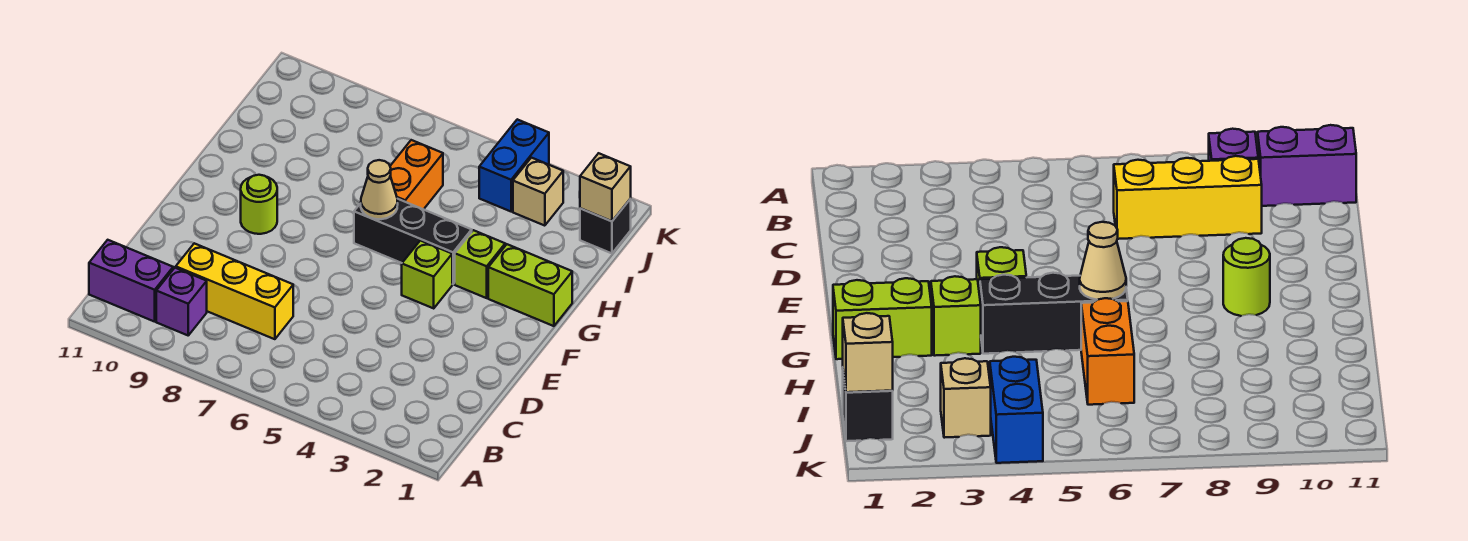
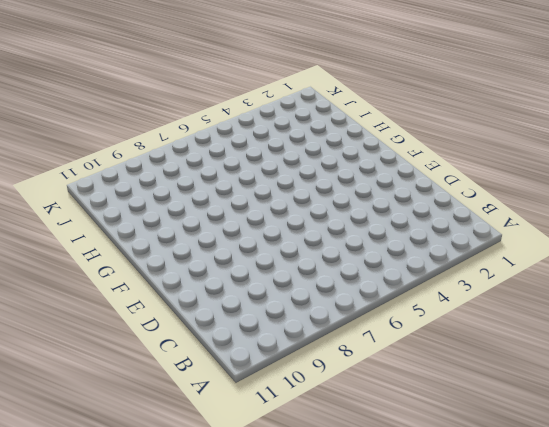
none -> purple 1x1 brick [156,268,207,335]
none -> purple 1x2 brick [89,240,173,322]
none -> yellow 1x3 brick [176,243,293,339]

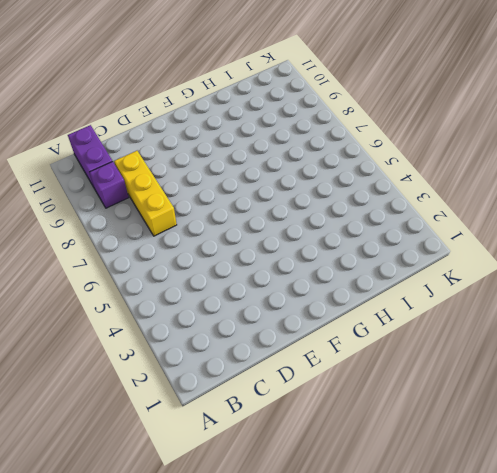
none -> lime 1x1 brick [402,241,452,308]
none -> lime 1x1 round brick [241,175,277,234]
none -> lime 1x2 brick [488,244,572,326]

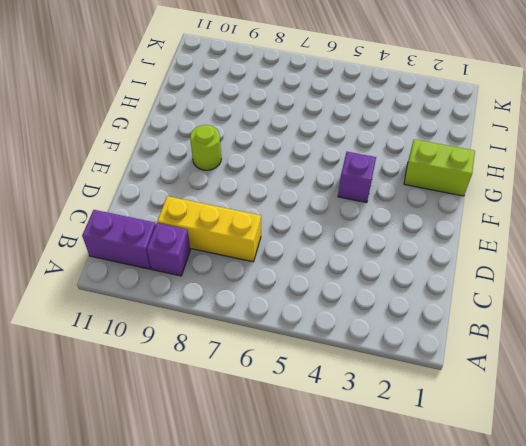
purple 1x1 brick [338,152,376,203] -> lime 1x1 brick [402,241,452,308]
none -> lime 1x1 brick [455,230,505,298]
none -> black 1x3 brick [354,199,472,284]
none -> orange 1x2 brick [390,140,443,209]

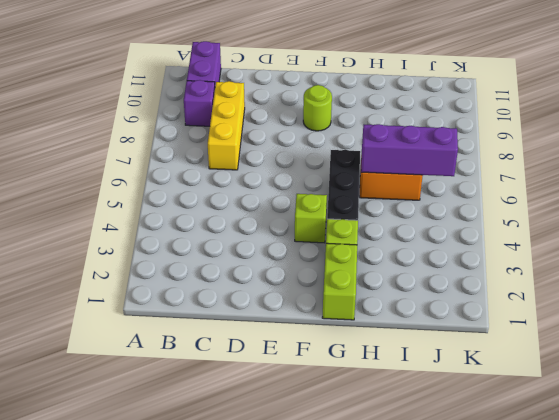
purple 1x3 brick [361,124,458,176] -> none
none -> black 1x1 brick [580,199,631,253]
none -> tan 1x1 brick [513,158,563,226]
none -> blue 1x2 brick [479,119,549,211]

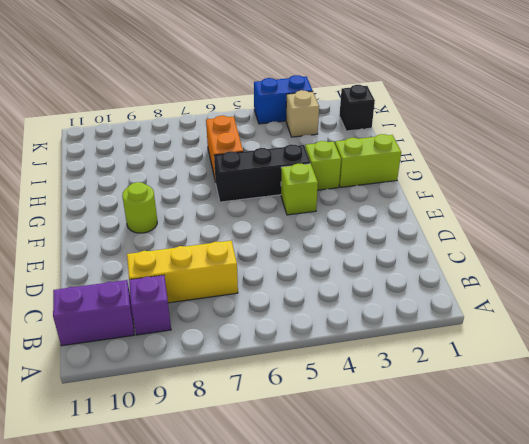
blue 1x2 brick [254,75,312,124] -> blue 1x2 brick turned to [479,119,549,211]
none -> tan 1x1 cone [361,160,398,219]
none -> tan 1x1 brick [580,153,631,221]

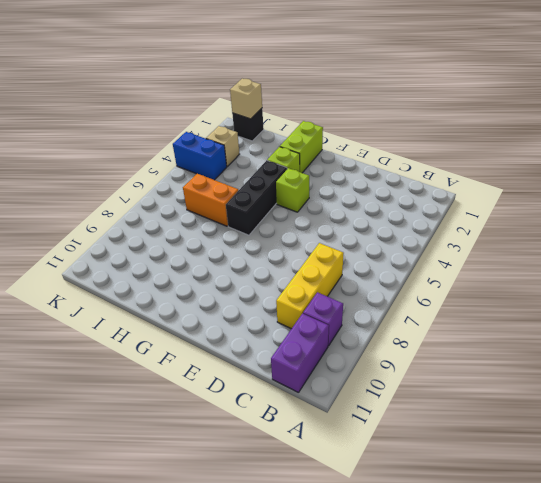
none -> lime 1x1 round brick [241,175,277,234]
none -> tan 1x1 cone [361,160,398,219]

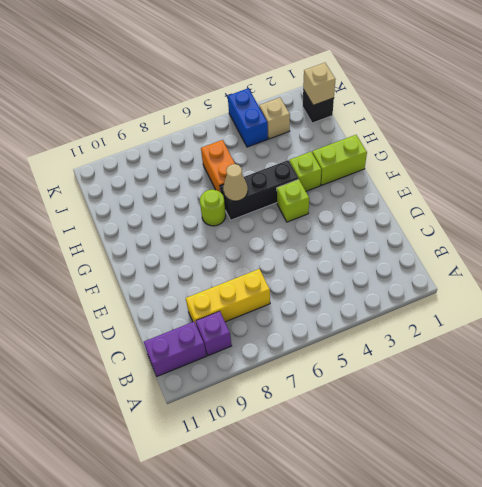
lime 1x1 round brick [200,190,226,226] -> lime 1x1 round brick moved to [241,175,277,234]

